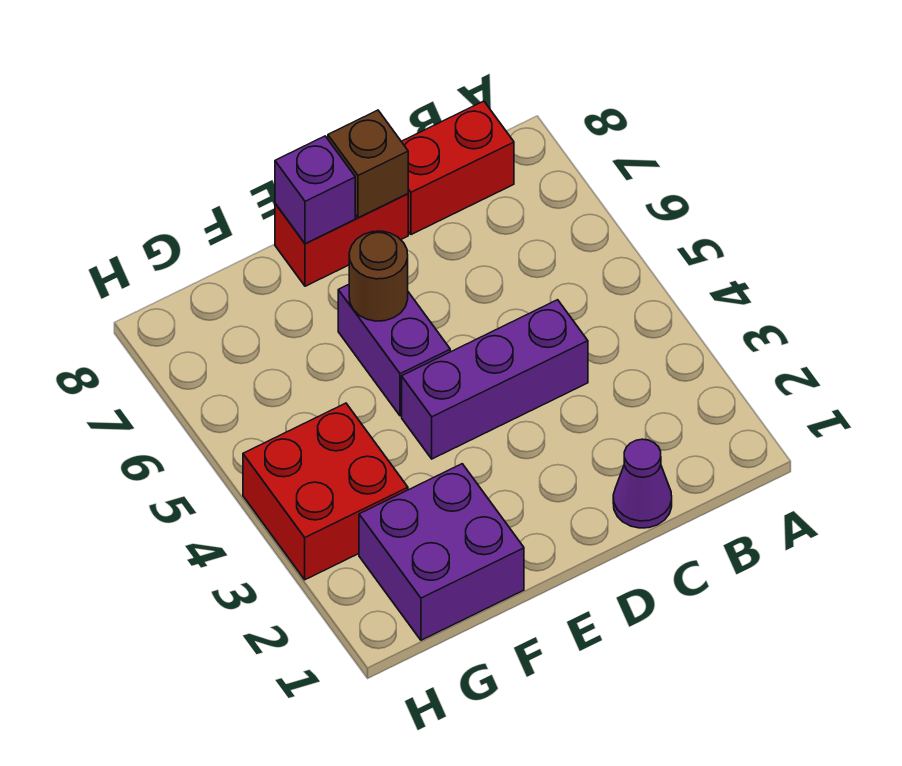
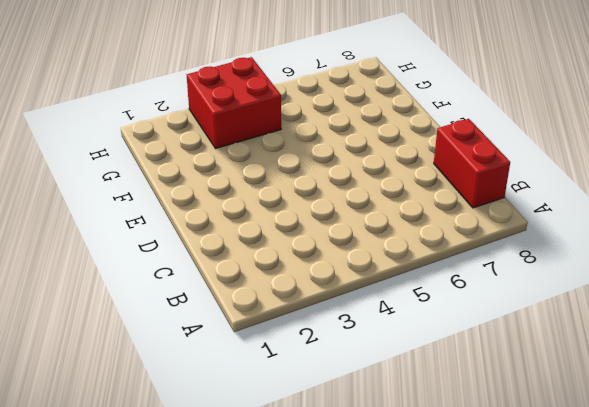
none -> purple 1x1 cone [613,439,672,528]
none -> purple 1x3 brick [402,300,588,459]

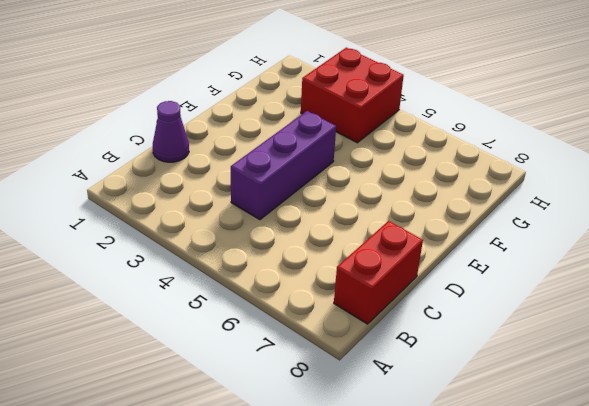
none -> red 1x2 brick [275,194,408,286]
none -> purple 1x2 brick [338,285,450,416]

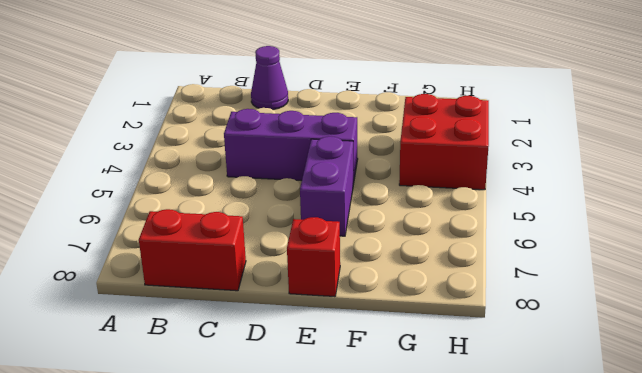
red 1x1 brick [287,217,340,297] -> red 1x2 brick [275,194,408,286]
none -> purple 2x2 brick [359,464,524,640]
none -> brown 1x1 brick [328,110,408,218]

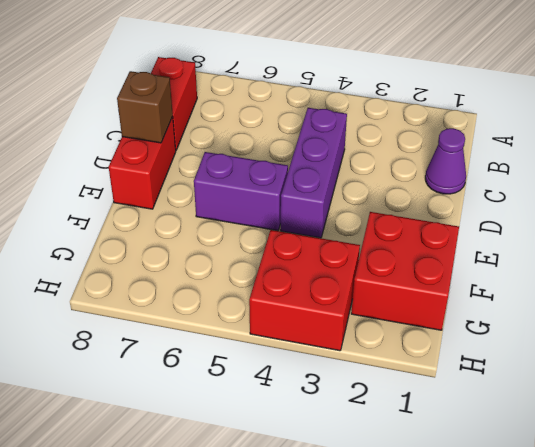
red 2x2 brick [351,212,459,330] -> purple 2x2 brick [359,464,524,640]
none -> brown 1x1 round brick [349,231,408,321]
none -> purple 1x1 brick [275,136,355,244]

